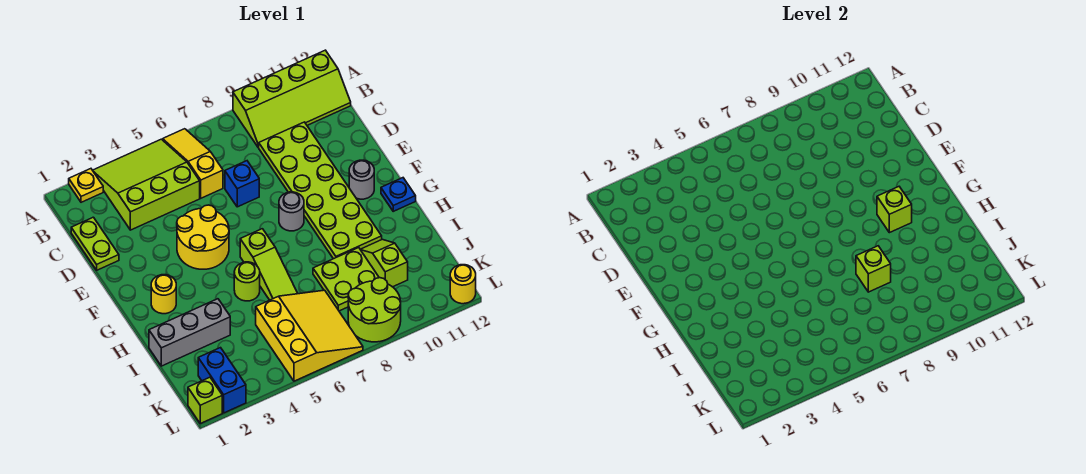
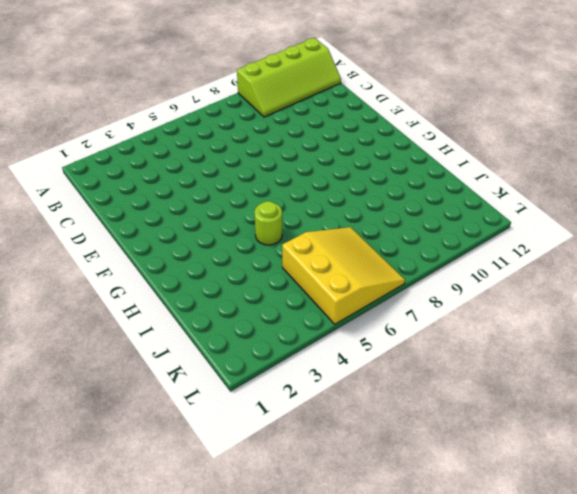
none -> yellow 1x1 plate [69,169,103,202]
none -> lime 3x3 slope [93,139,200,230]
none -> yellow 1x3 slope [163,129,223,198]

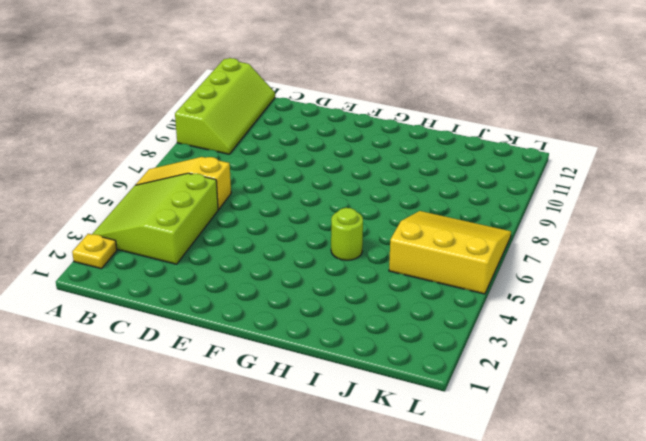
none -> lime 1x2 plate [71,217,119,270]
none -> lime 2x6 plate [259,122,382,259]
none -> blue 1x1 brick [225,161,259,207]

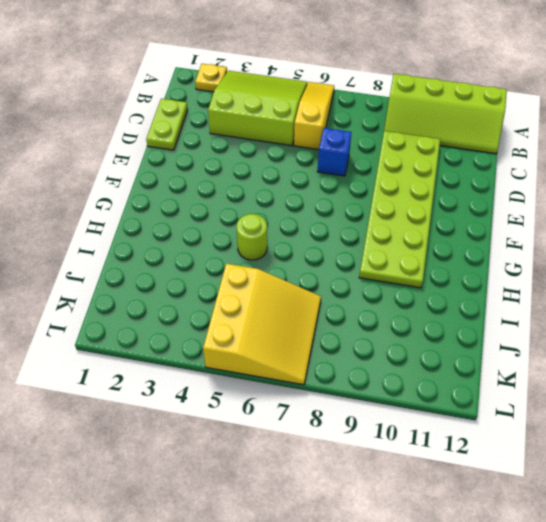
none -> yellow 2x2 round brick [177,205,229,269]
none -> grey 1x1 round brick [279,192,304,231]
none -> grey 1x1 round brick [349,160,374,199]

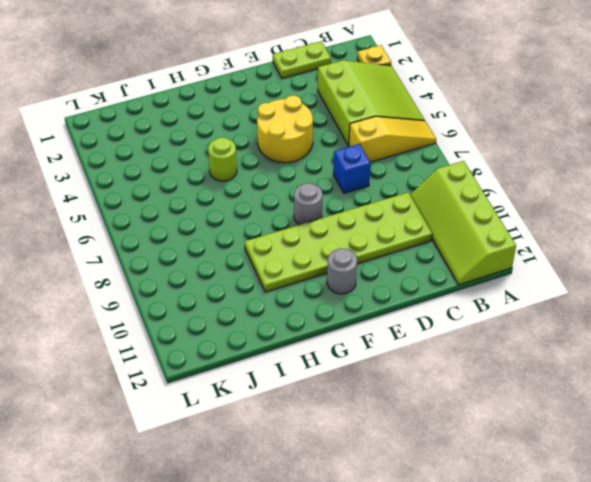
none -> yellow 1x1 round brick [151,275,176,314]
none -> lime 1x3 slope [240,229,298,300]
none -> blue 1x1 plate [381,178,416,211]

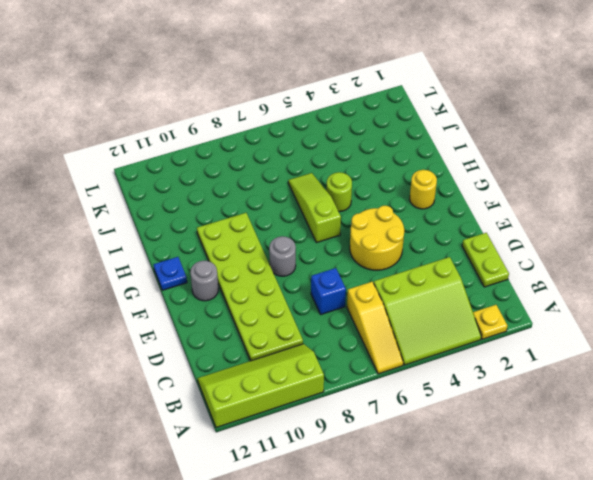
none -> grey 1x3 brick [149,299,230,366]
none -> lime 2x2 plate [313,248,379,311]
none -> lime 1x2 slope [360,239,408,287]

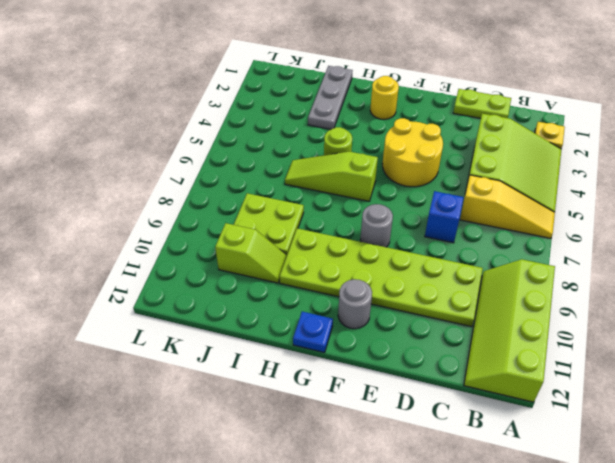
grey 1x3 plate [308,66,353,129] -> grey 1x3 brick [149,299,230,366]
none -> yellow 3x3 slope [256,290,363,381]
none -> blue 1x2 brick [198,348,246,413]
none -> lime 2x2 round brick [348,278,401,342]

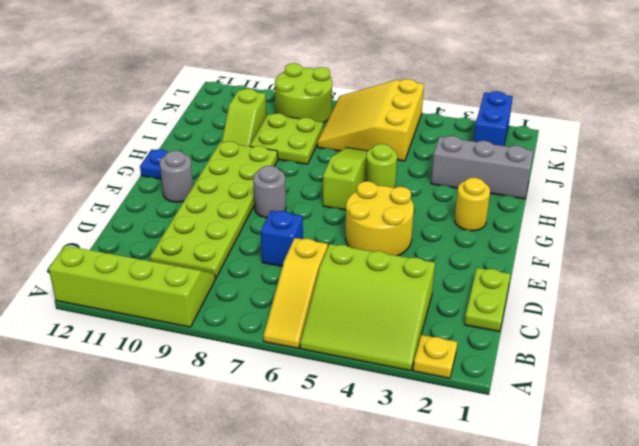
none -> lime 1x1 brick [188,377,222,423]
none -> yellow 1x1 round brick [450,265,476,304]
none -> lime 1x1 brick [877,187,912,233]

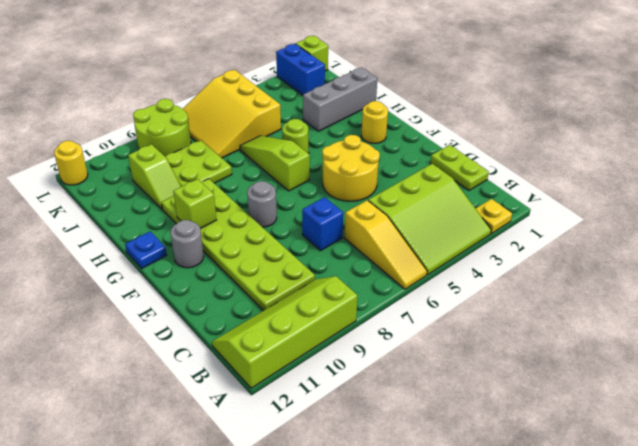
none -> lime 1x1 brick [856,246,891,292]

